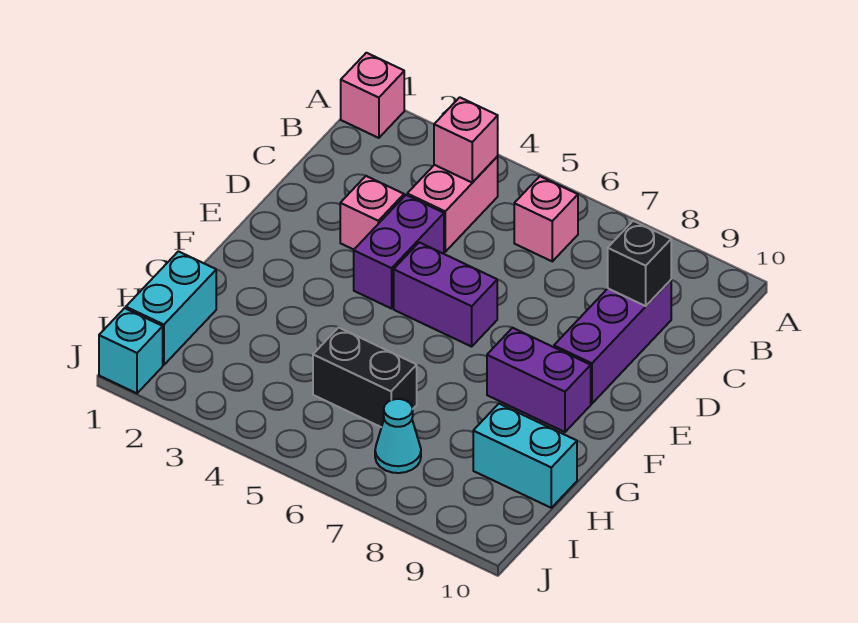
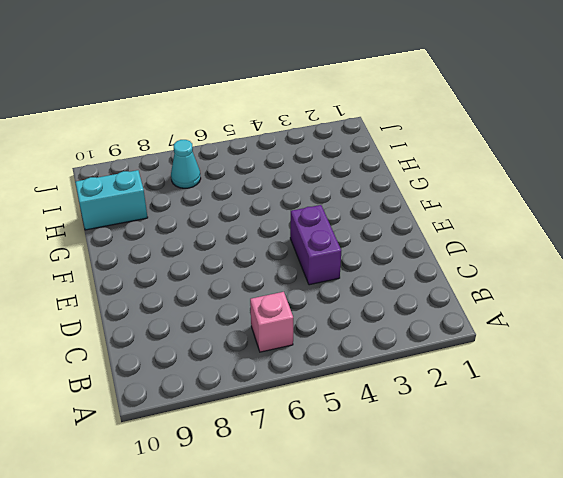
none -> pink 1x1 brick [341,53,404,138]
none -> pink 1x2 brick [407,156,498,252]
none -> purple 1x3 brick [554,280,671,404]

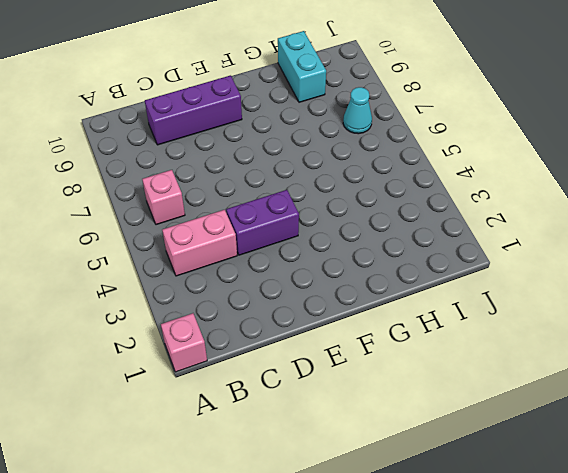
none -> pink 1x1 brick [340,176,404,250]
none -> purple 1x2 brick [394,242,497,347]
none -> purple 1x2 brick [487,328,591,432]

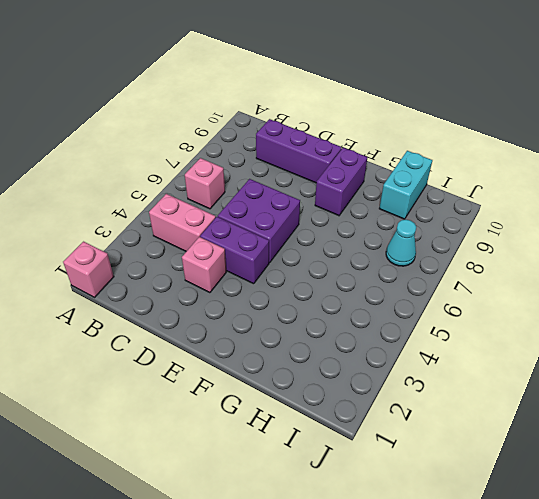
purple 2x2 brick [218,179,300,263] -> purple 1x2 brick [394,242,497,347]
none -> cyan 1x2 brick [126,251,216,365]
none -> black 1x2 brick [313,327,417,427]
none -> cyan 1x1 brick [99,308,163,393]

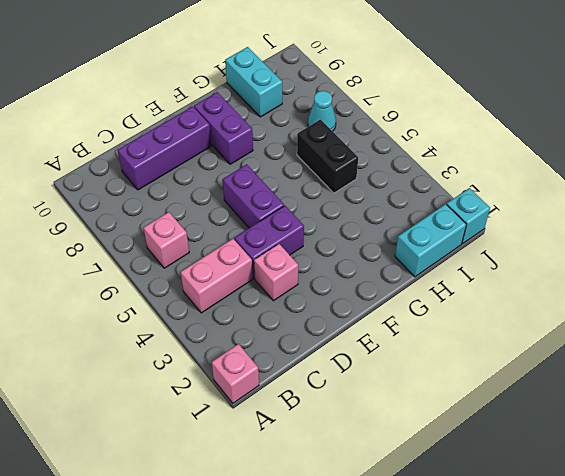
none -> pink 1x1 brick [434,97,498,182]
none -> black 1x1 brick [608,221,671,306]

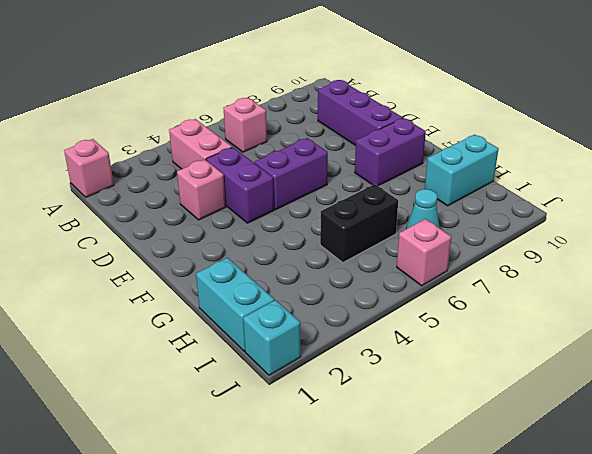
pink 1x1 brick [397,219,451,286] -> pink 1x1 brick moved to [434,97,498,182]
none -> black 1x1 brick [608,221,671,306]

